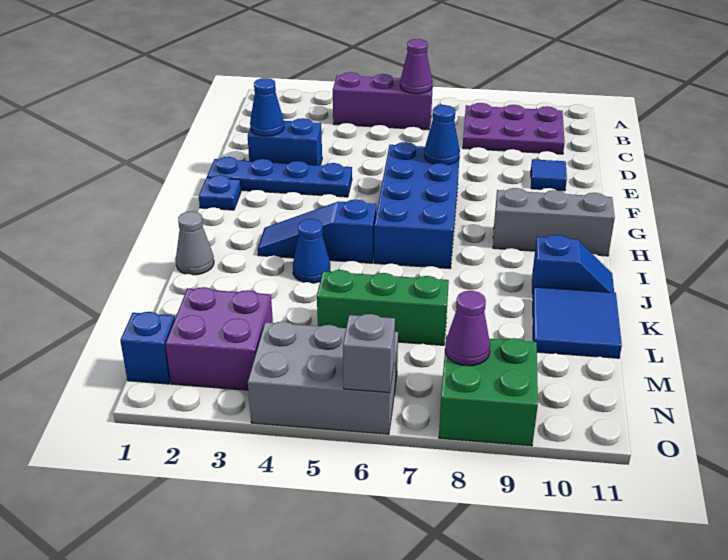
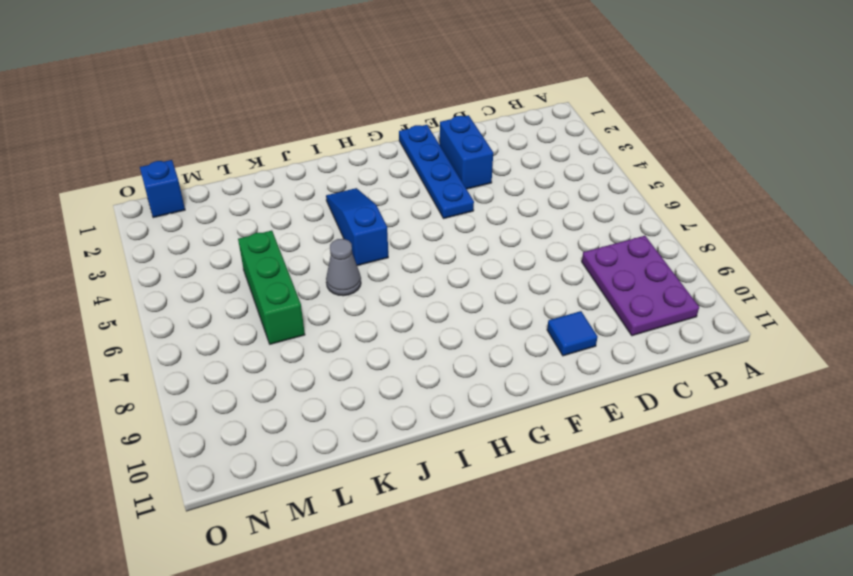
grey 1x1 cone [326,239,361,296] -> grey 1x1 cone moved to [176,211,214,275]
none -> purple 1x3 brick [333,72,433,130]
none -> blue 2x4 brick [374,142,460,268]
none -> blue 1x1 plate [199,175,241,210]

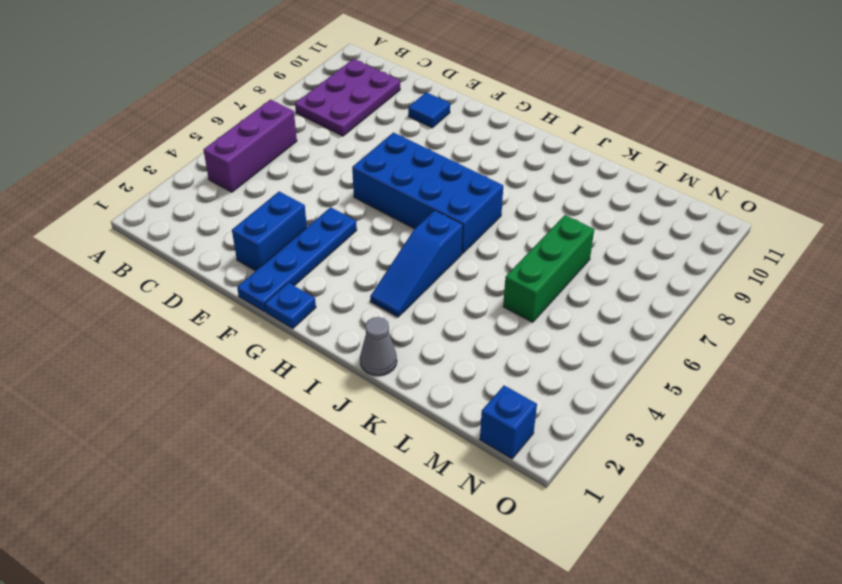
none -> grey 1x3 brick [493,188,615,256]
none -> blue 1x1 cone [293,219,331,283]
none -> blue 1x2 slope [532,235,614,294]

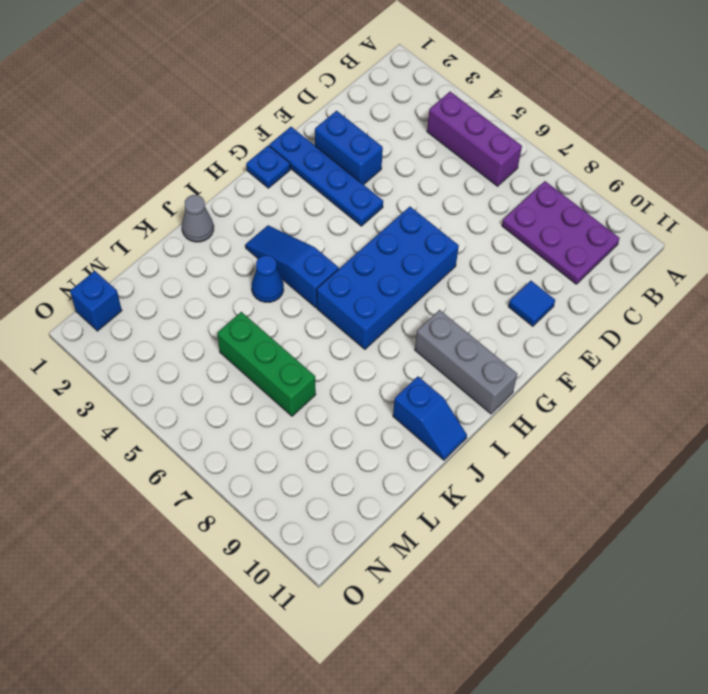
none -> blue 2x2 tile [533,287,622,358]
none -> purple 2x2 brick [166,287,273,390]
none -> grey 2x3 brick [248,321,398,434]

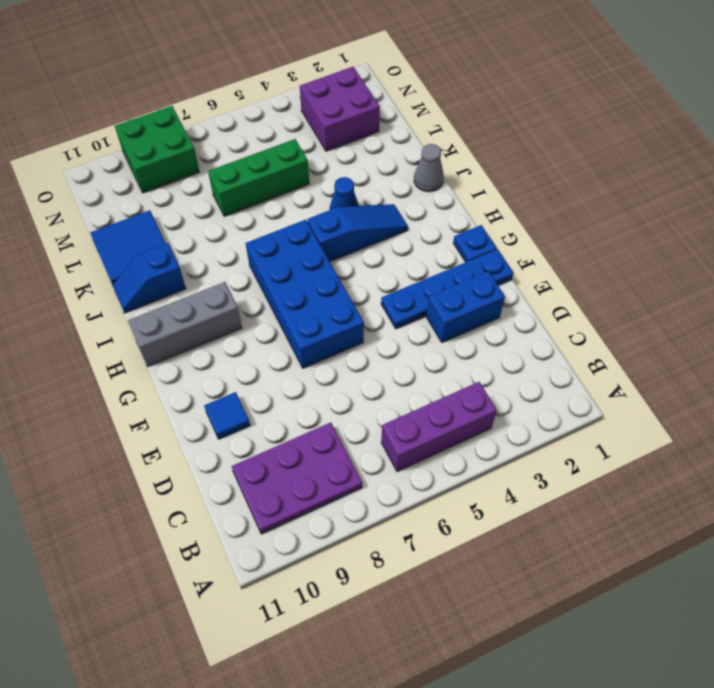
none -> blue 1x1 brick [120,312,175,384]
none -> grey 2x3 brick [248,321,398,434]
none -> purple 1x1 cone [400,39,432,94]

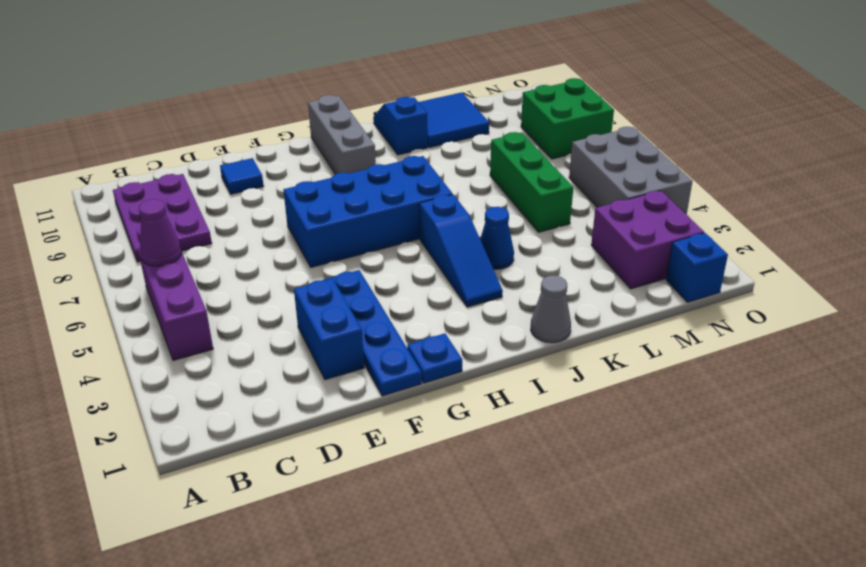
none -> blue 1x1 cone [250,78,284,136]
none -> blue 1x1 cone [424,105,460,165]
none -> purple 1x1 cone [445,291,490,366]

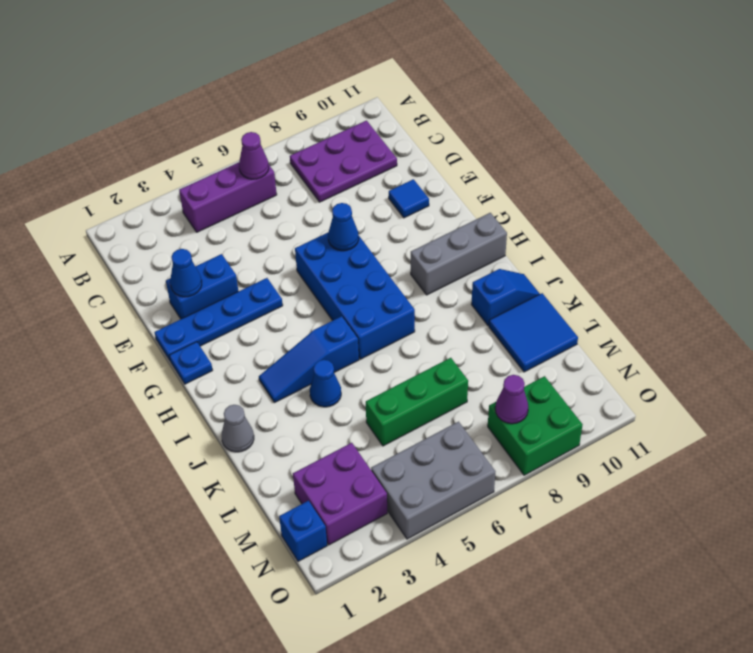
none -> grey 1x1 brick [343,314,395,393]

